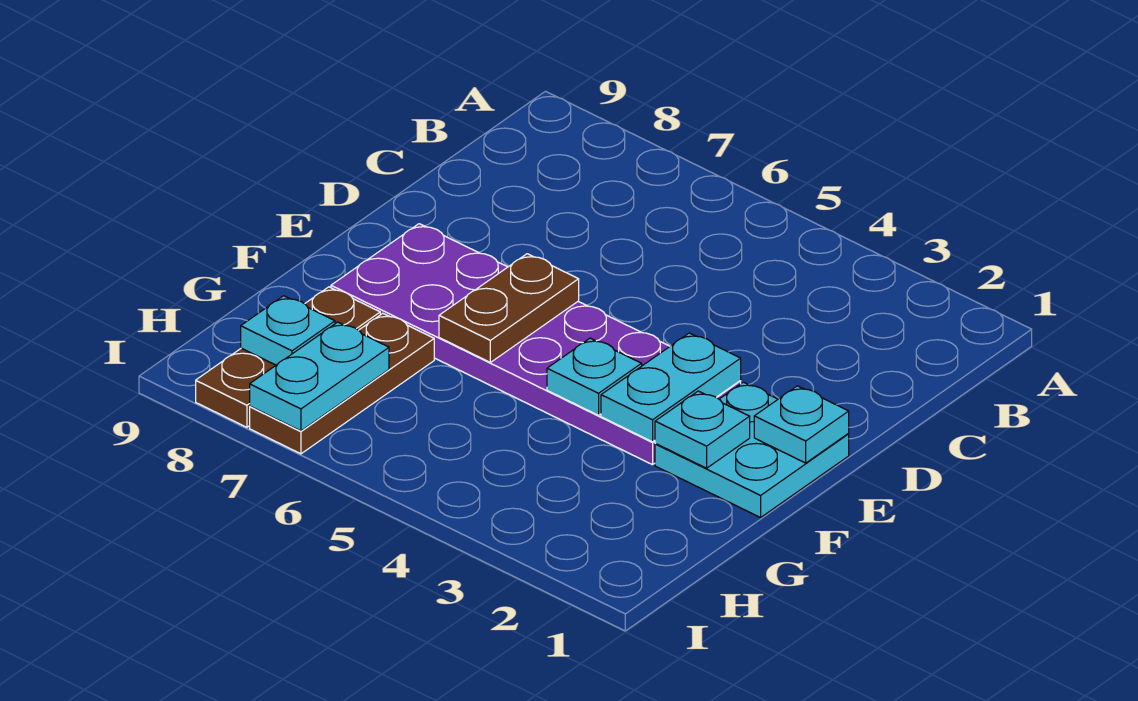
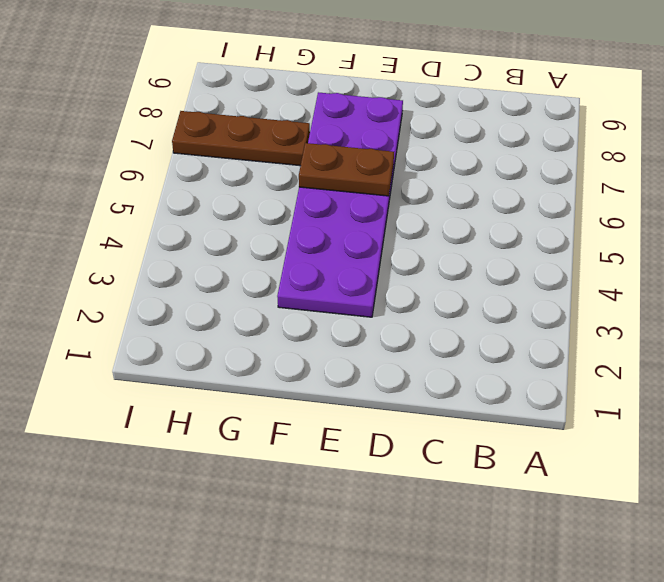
none -> cyan 2x2 plate [655,382,849,518]
none -> brown 1x3 plate [196,287,380,427]

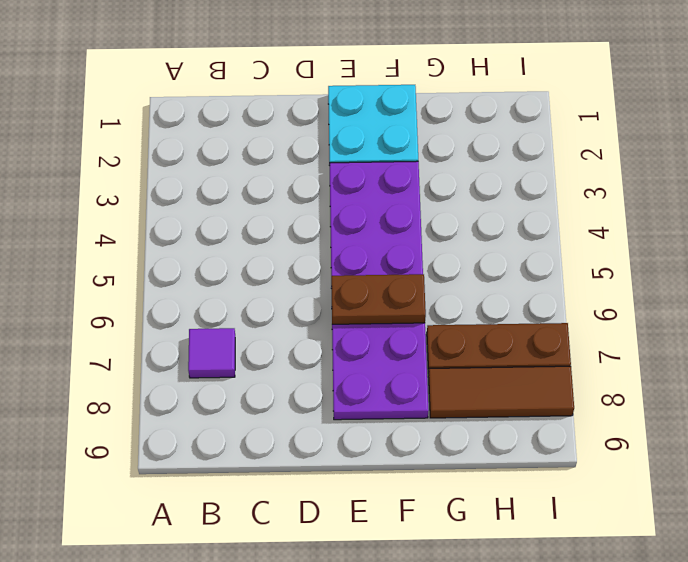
purple 1x1 tile [188,328,235,378] -> none
brown 1x3 tile [428,366,574,418] -> brown 1x3 plate [196,287,380,427]
none -> cyan 1x1 plate [754,386,849,463]
none -> cyan 1x2 plate [601,333,741,442]

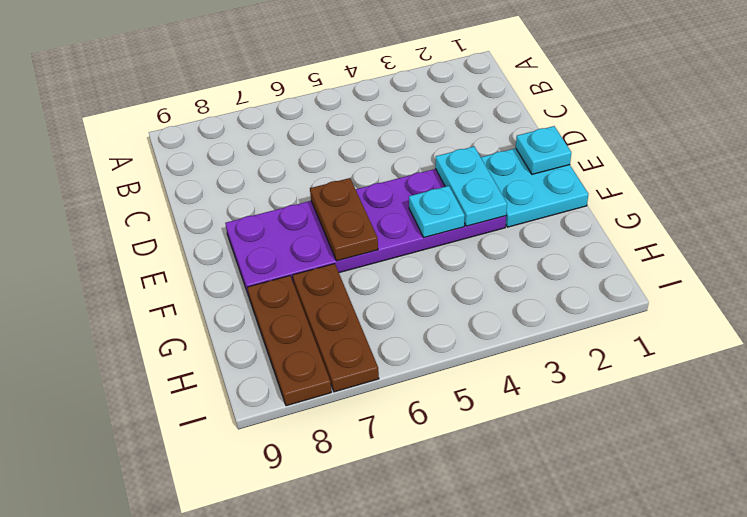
none -> cyan 1x1 plate [655,391,750,468]
none -> cyan 1x2 plate [250,322,389,431]

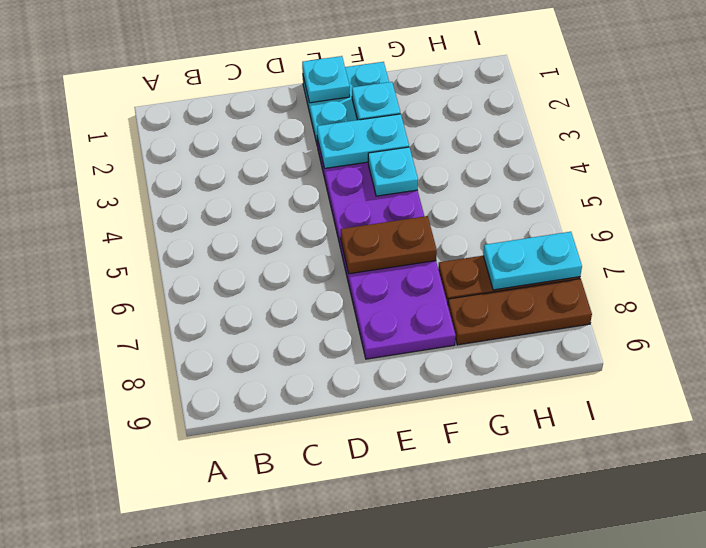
none -> cyan 1x1 plate [241,296,335,365]

